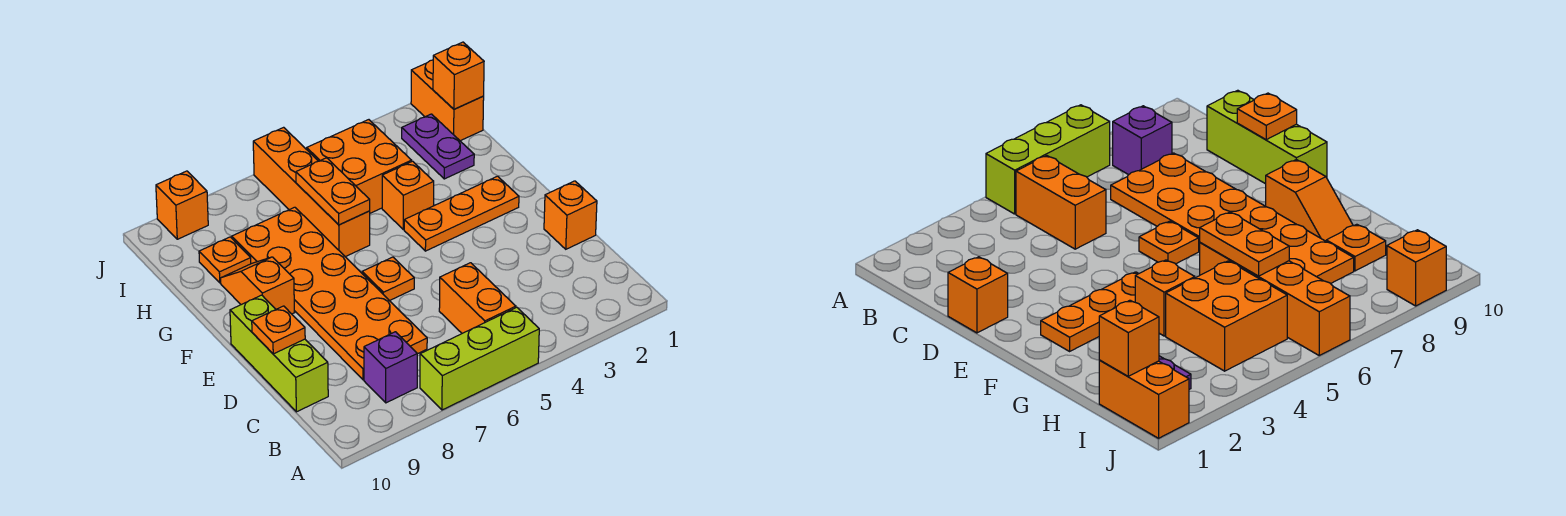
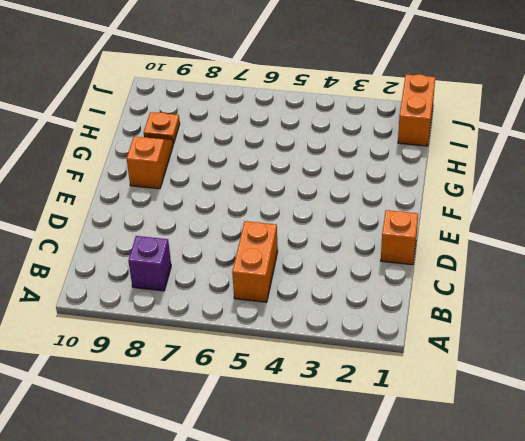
none -> lime 1x3 brick [420,307,539,410]
none -> orange 2x6 plate [232,207,427,380]
none -> lime 1x3 brick [230,295,328,412]

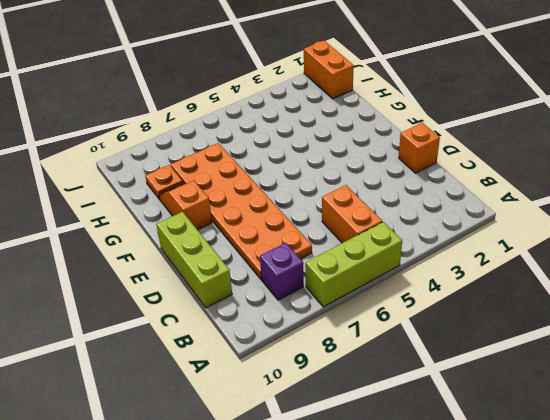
none -> orange 1x1 plate [362,257,414,301]
none -> orange 1x3 plate [404,176,519,251]
none -> orange 1x1 brick [382,161,434,229]

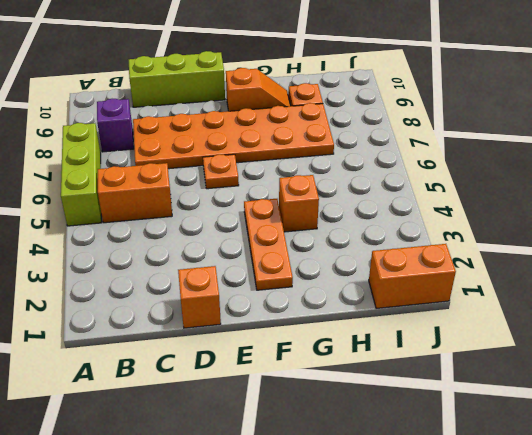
none -> orange 1x4 brick [253,127,370,257]
none -> purple 1x2 plate [402,114,474,179]
none -> orange 2x2 brick [307,120,412,213]

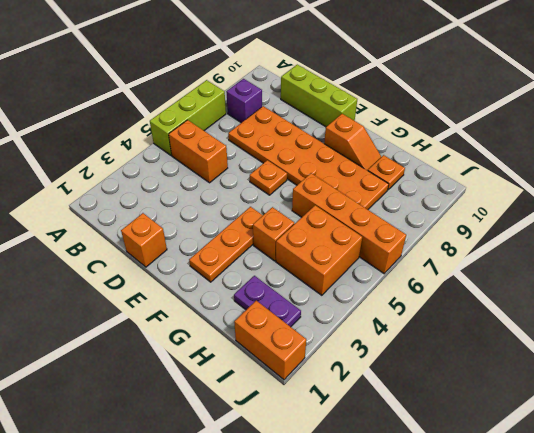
none -> orange 1x1 brick [156,171,208,239]
none -> orange 1x1 plate [252,306,305,354]
none -> orange 1x2 plate [296,158,370,225]

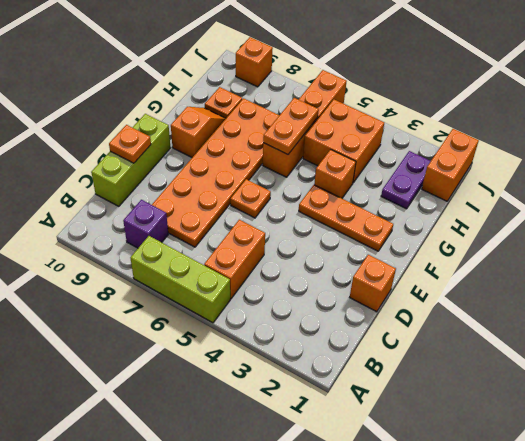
none -> orange 1x1 brick [433,42,484,109]

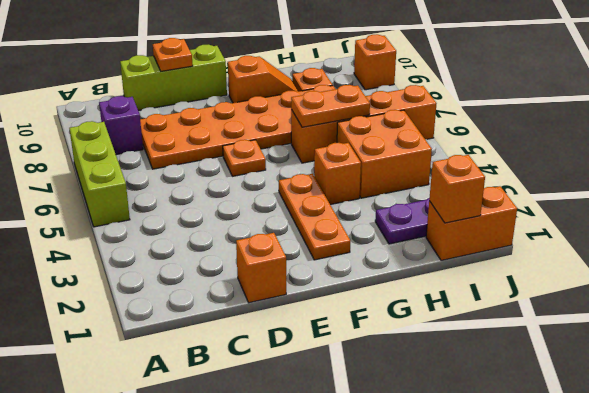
none -> orange 1x2 brick [439,263,516,333]

